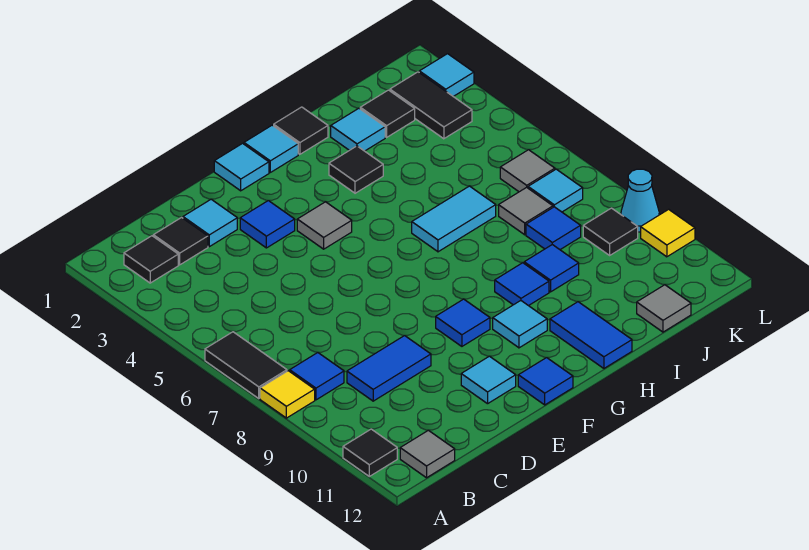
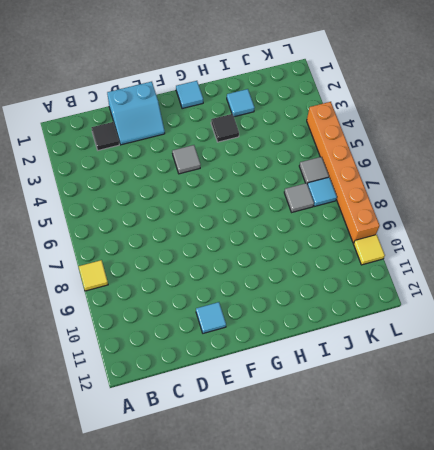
cyan 2x2 slope [107,82,165,145] -> cyan 1x1 tile [183,199,237,247]
orange 1x6 brick [307,102,380,243] -> cyan 1x1 cone [621,169,659,232]
none -> black 1x2 tile [205,332,287,398]
none -> black 1x1 tile [343,429,397,476]
none -> black 1x1 tile [124,236,178,283]
none -> blue 1x1 tile [290,352,344,400]

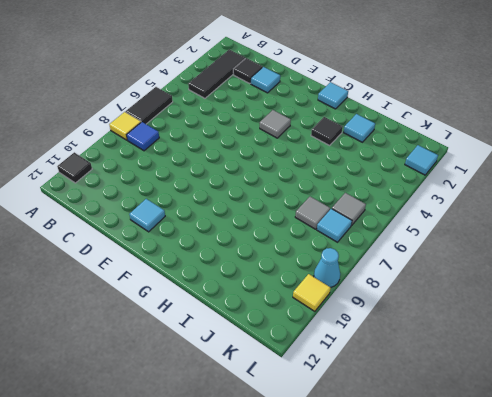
black 1x3 tile [188,50,245,98] -> black 1x1 tile [124,236,178,283]
none -> grey 1x1 tile [400,430,455,478]
none -> blue 1x2 tile [347,336,431,401]
none -> blue 1x1 tile [240,201,295,248]
none -> cyan 1x1 tile [214,143,269,191]

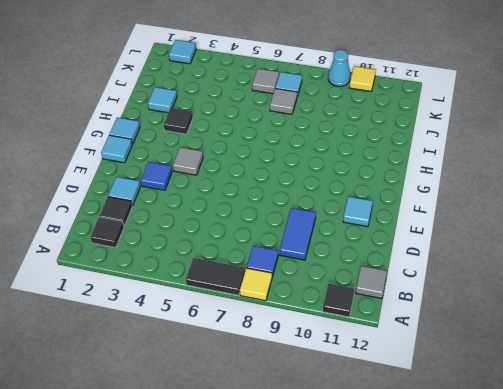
none -> blue 1x1 tile [436,299,490,346]
none -> blue 1x1 tile [518,358,573,405]
none -> cyan 1x1 tile [493,301,547,348]
none -> black 1x1 tile [274,107,328,154]

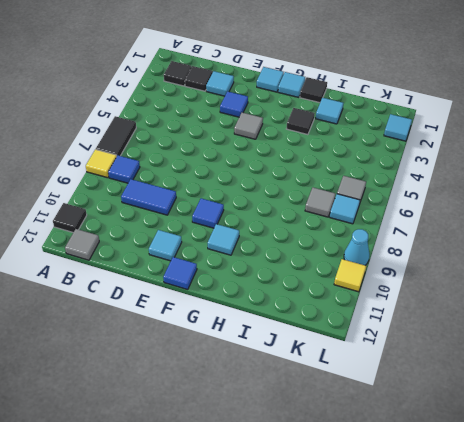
none -> cyan 1x2 tile [412,186,496,252]
none -> blue 1x1 tile [495,263,549,306]
none -> blue 1x2 tile [550,302,632,368]
none -> blue 1x1 tile [524,245,579,292]

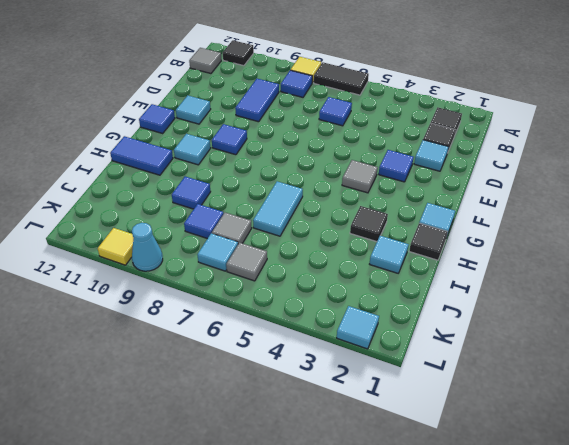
blue 1x1 tile [319,97,352,126] -> blue 1x1 tile moved to [495,263,549,306]
none -> cyan 1x1 tile [214,143,269,191]
none -> black 1x1 tile [360,90,415,137]
none -> grey 1x1 tile [637,285,691,332]
none -> black 1x2 tile [390,72,472,139]

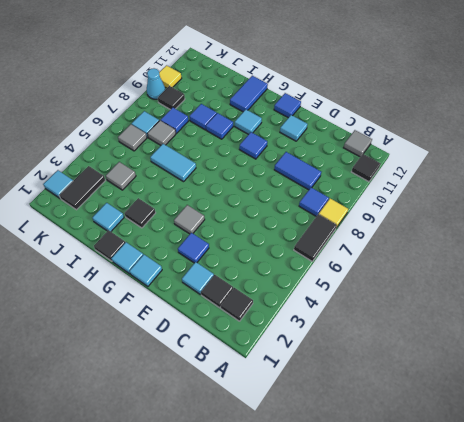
grey 1x1 tile [106,162,136,190] -> grey 1x1 tile moved to [637,285,691,332]
none -> black 1x1 tile [360,90,415,137]

